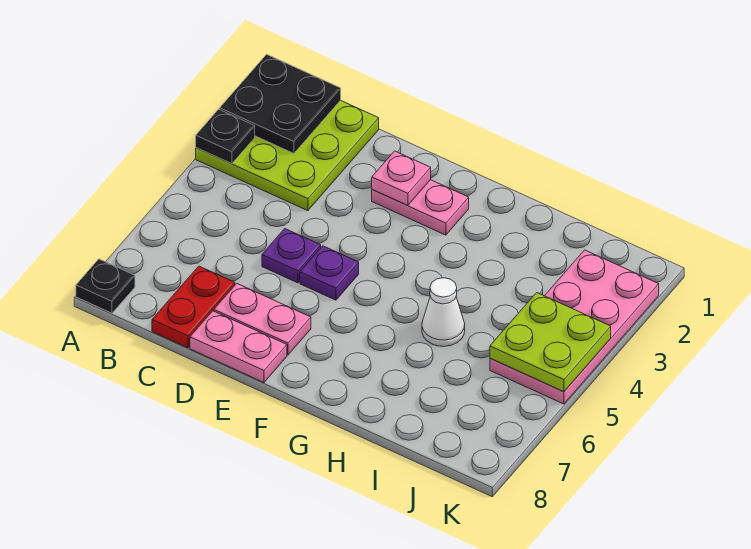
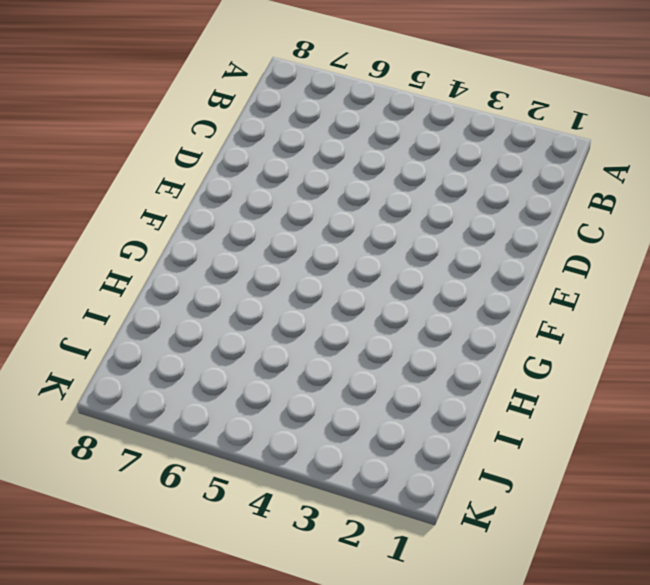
none -> lime 3x3 plate [196,100,379,211]
none -> black 1x1 plate [76,259,135,313]
none -> red 1x2 plate [152,266,235,348]

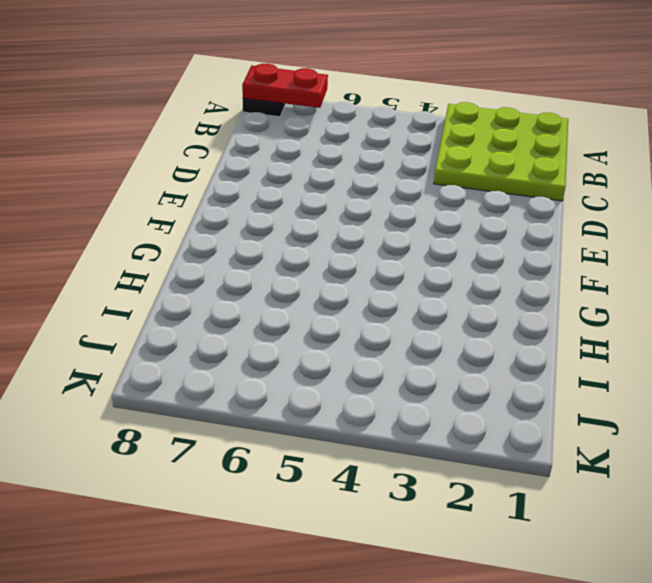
red 1x2 plate [242,64,328,108] -> red 1x2 plate moved to [152,266,235,348]
none -> purple 1x1 plate [262,229,321,283]
none -> pink 1x2 plate [214,284,311,355]
none -> pink 1x2 plate [190,311,287,382]

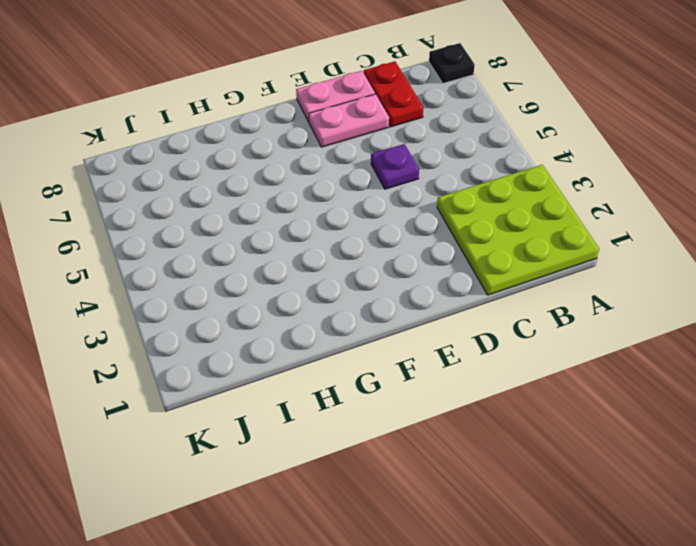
none -> pink 1x2 plate [372,180,469,235]
none -> purple 1x1 plate [300,246,359,300]
none -> white 1x1 cone [422,278,465,346]

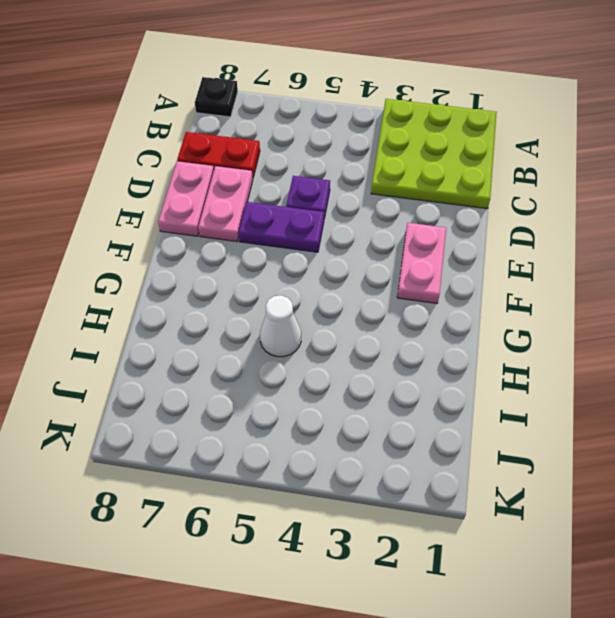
purple 1x2 plate [239,202,324,252] -> purple 1x1 plate [300,246,359,300]
none -> pink 2x4 plate [490,250,659,404]
none -> black 2x2 plate [220,54,341,153]
none -> black 1x1 plate [196,109,255,164]

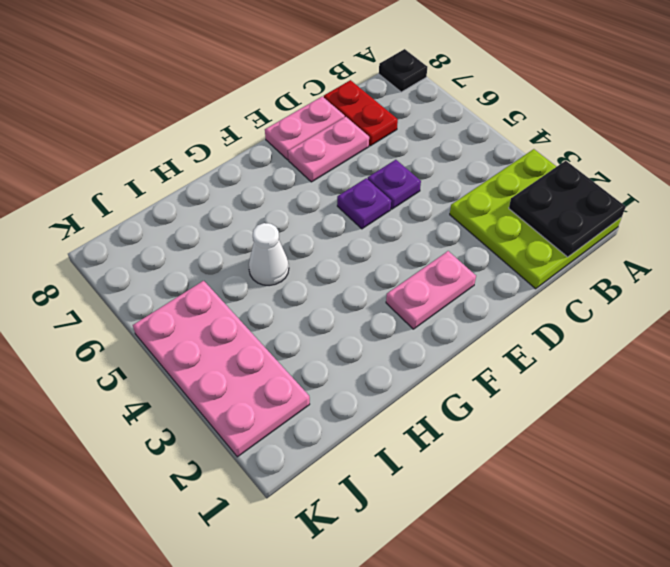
none -> black 1x1 plate [196,109,255,164]
none -> pink 1x1 plate [372,151,431,206]
none -> lime 2x2 plate [490,293,611,392]

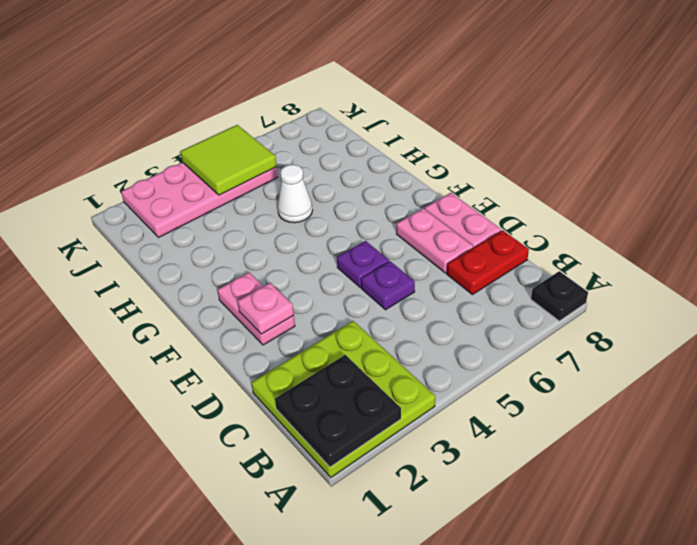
lime 2x2 tile [180,125,277,195] -> lime 2x2 plate [490,293,611,392]
none -> black 1x1 plate [196,109,255,164]

